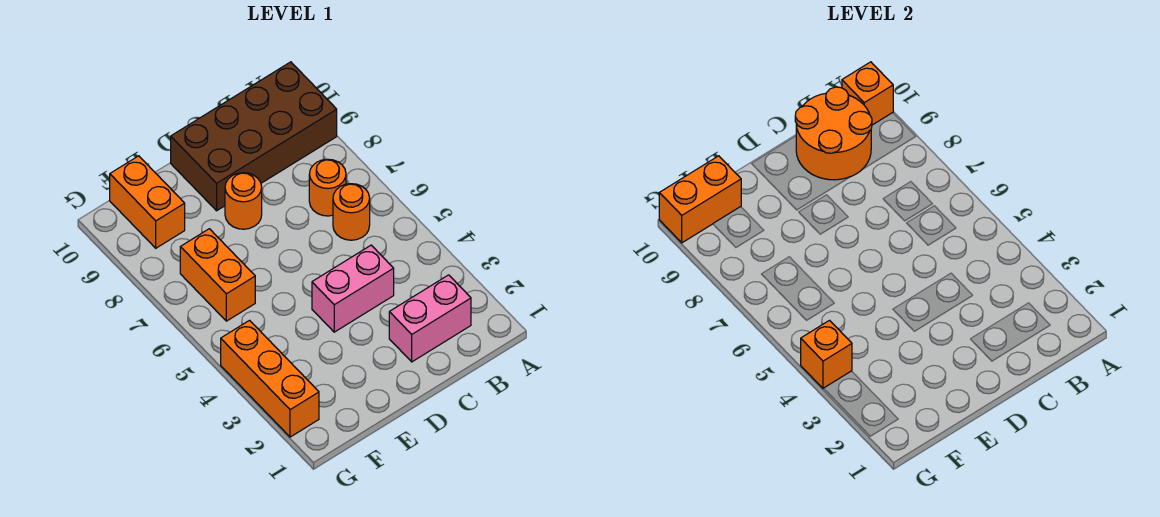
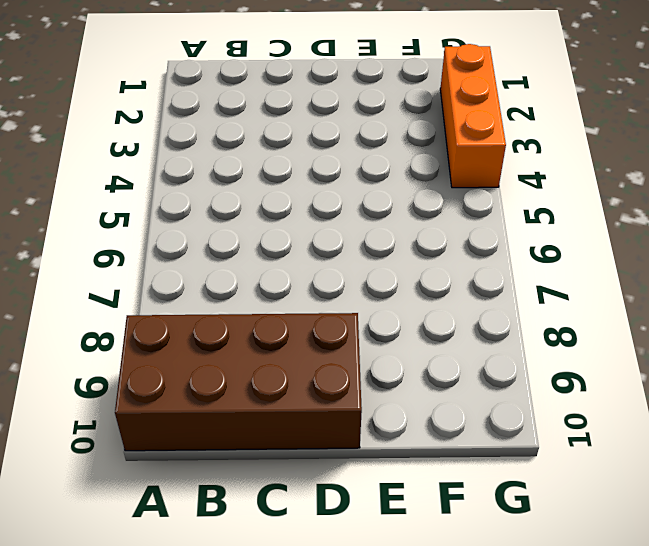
none -> pink 1x2 brick [389,275,471,362]
none -> orange 1x1 round brick [333,184,370,240]
none -> orange 1x1 round brick [309,159,346,216]

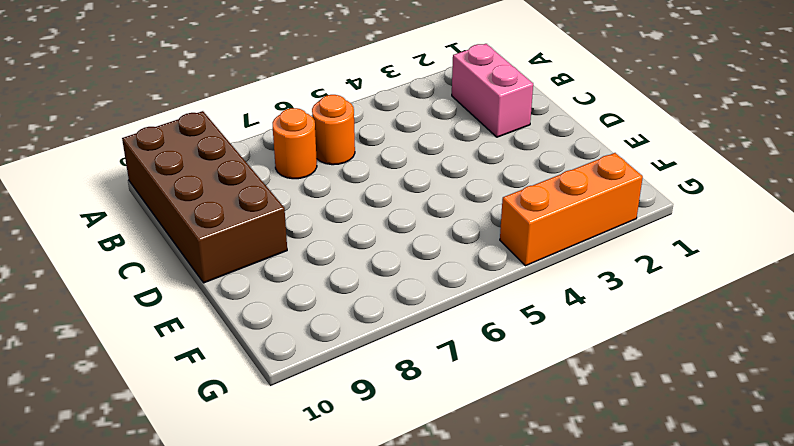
none -> pink 1x2 brick [312,245,394,332]
none -> orange 1x1 round brick [225,173,262,229]
none -> orange 1x2 brick [180,229,255,321]

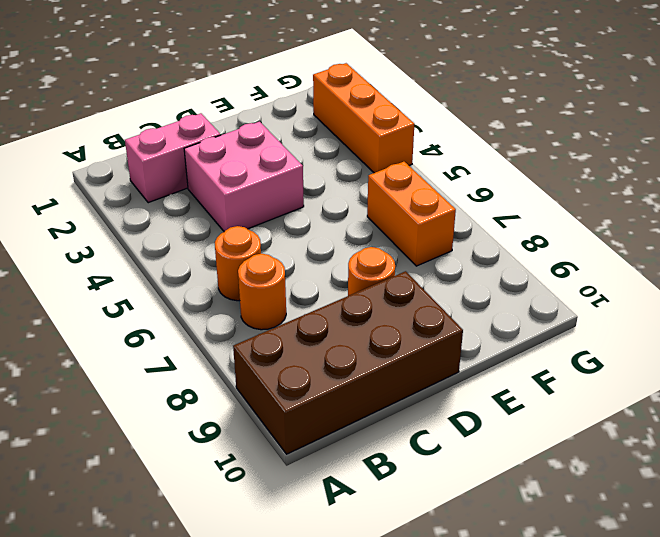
pink 2x2 brick [184,122,304,232] -> pink 1x2 brick [312,245,394,332]
none -> orange 1x2 brick [110,156,185,248]
none -> orange 1x1 brick [842,62,893,125]
none -> orange 2x2 round brick [795,87,872,180]

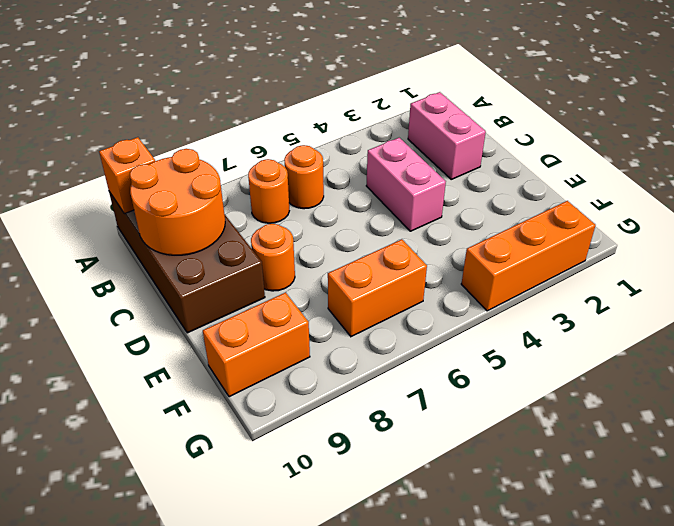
none -> orange 1x2 brick [659,156,741,243]
none -> orange 1x1 brick [801,320,852,388]

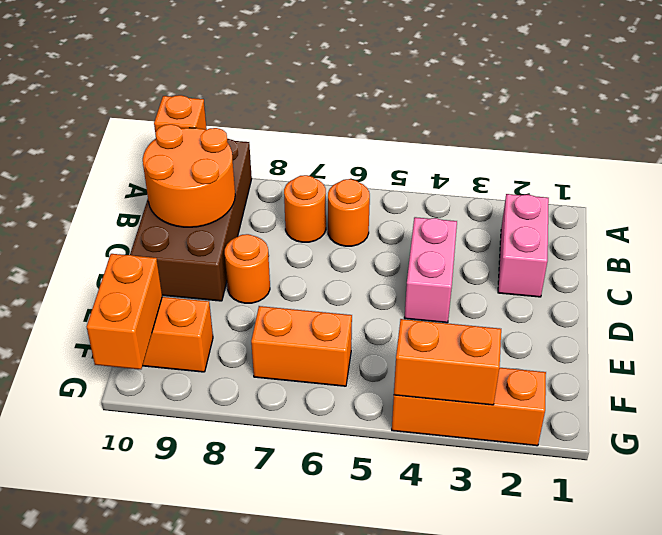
orange 1x2 brick [394,319,501,405] -> orange 1x1 brick [801,320,852,388]

